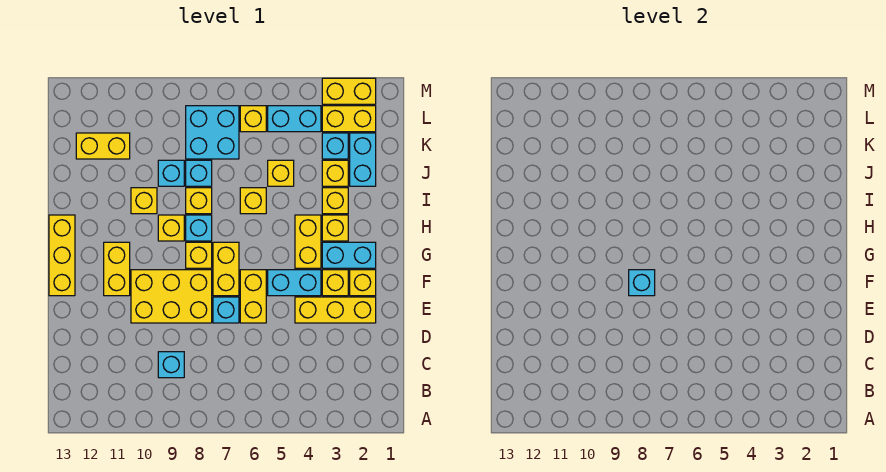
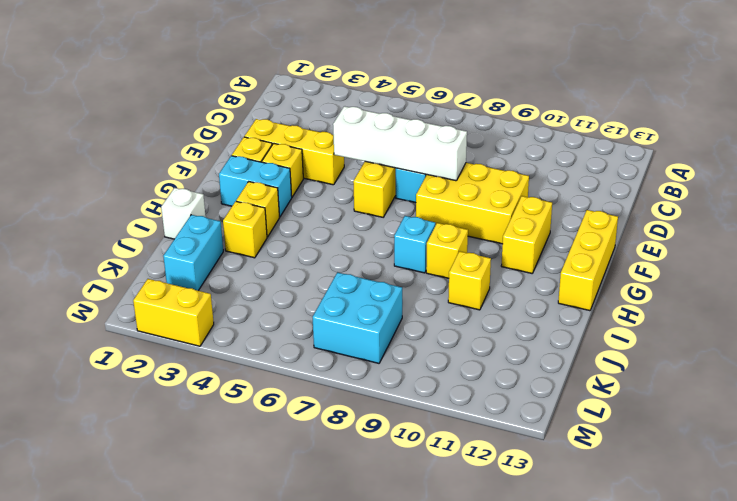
white 1x4 brick [333,106,467,181] -> none
white 1x1 brick [161,188,206,239] -> none
none -> cyan 1x1 brick [158,352,184,378]
none -> cyan 1x2 brick [268,270,321,296]
none -> yellow 1x2 brick [213,242,239,296]
none -> yellow 1x2 brick [295,215,321,268]

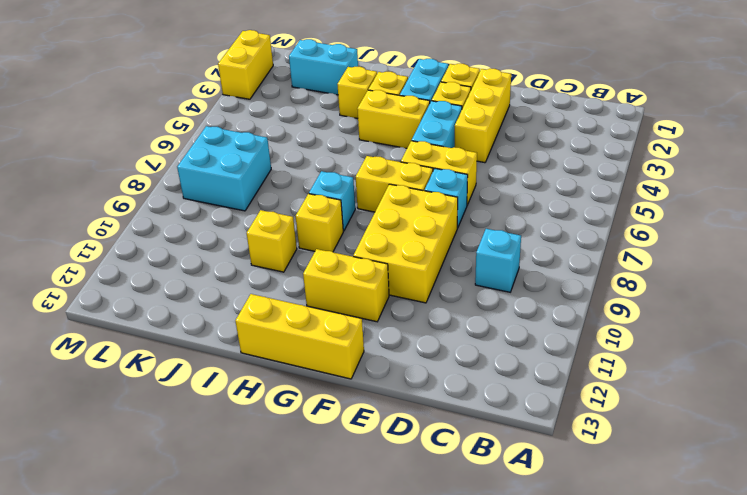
none -> yellow 1x1 brick [186,242,212,268]
none -> yellow 1x1 brick [240,188,266,214]
none -> yellow 1x1 brick [186,188,212,214]
none -> yellow 1x1 brick [322,160,348,186]

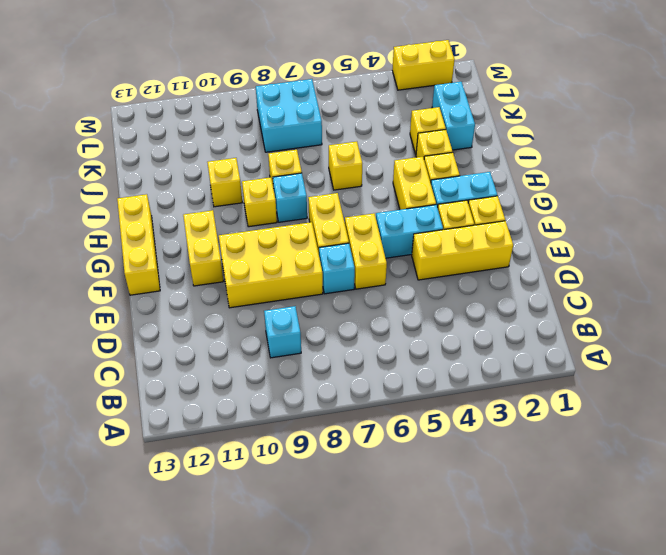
none -> yellow 1x1 brick [186,242,212,268]
none -> yellow 1x1 brick [268,160,294,186]
none -> cyan 1x1 brick [186,160,212,186]
none -> cyan 1x1 brick [158,160,184,186]

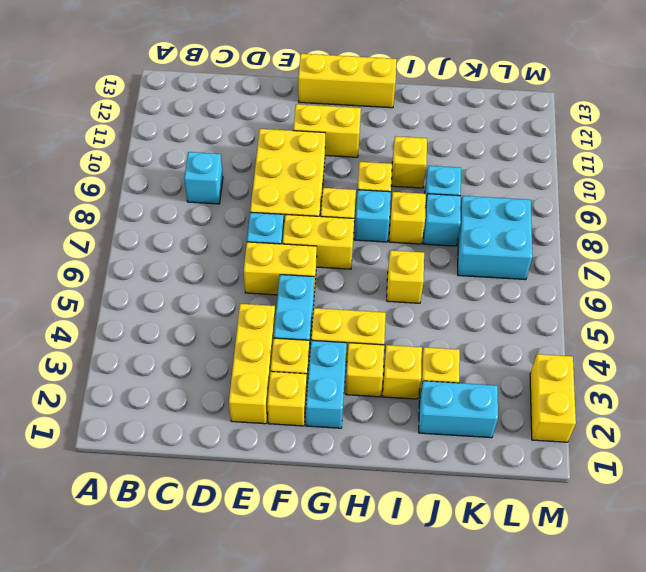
none -> yellow 1x1 brick [268,160,294,186]
none -> cyan 1x1 brick [322,133,348,159]
none -> yellow 1x2 brick [76,133,130,159]
none -> yellow 1x2 brick [322,106,376,132]

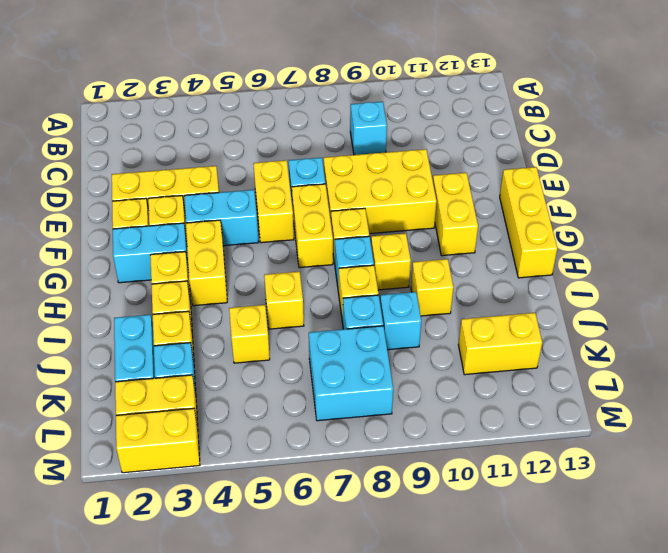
none -> cyan 1x2 brick [268,106,321,132]
none -> yellow 1x1 brick [240,106,266,132]
none -> cyan 1x1 brick [629,270,655,296]

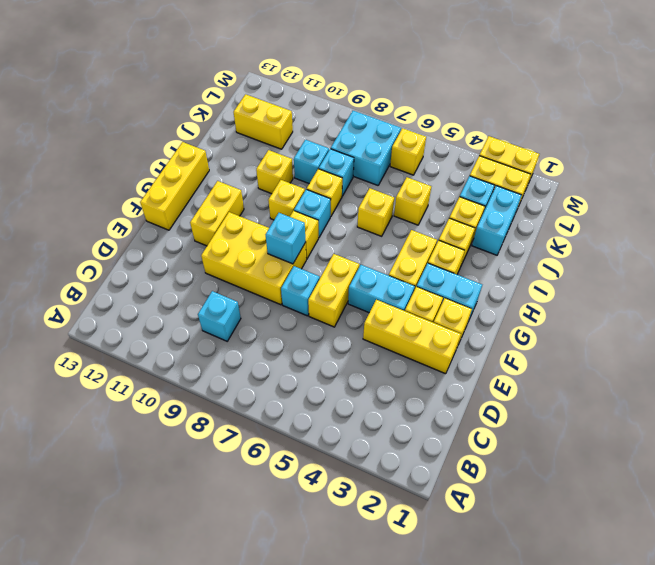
none -> yellow 1x2 brick [213,242,239,296]
none -> cyan 1x2 brick [268,106,321,132]

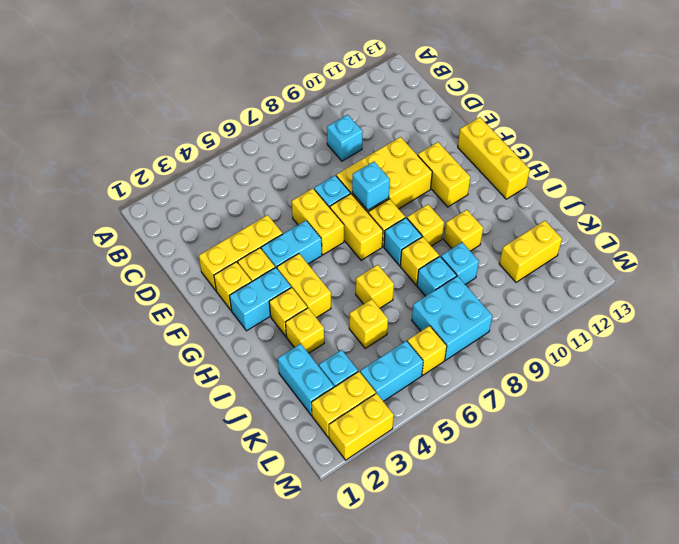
none -> yellow 1x1 brick [322,160,348,186]

